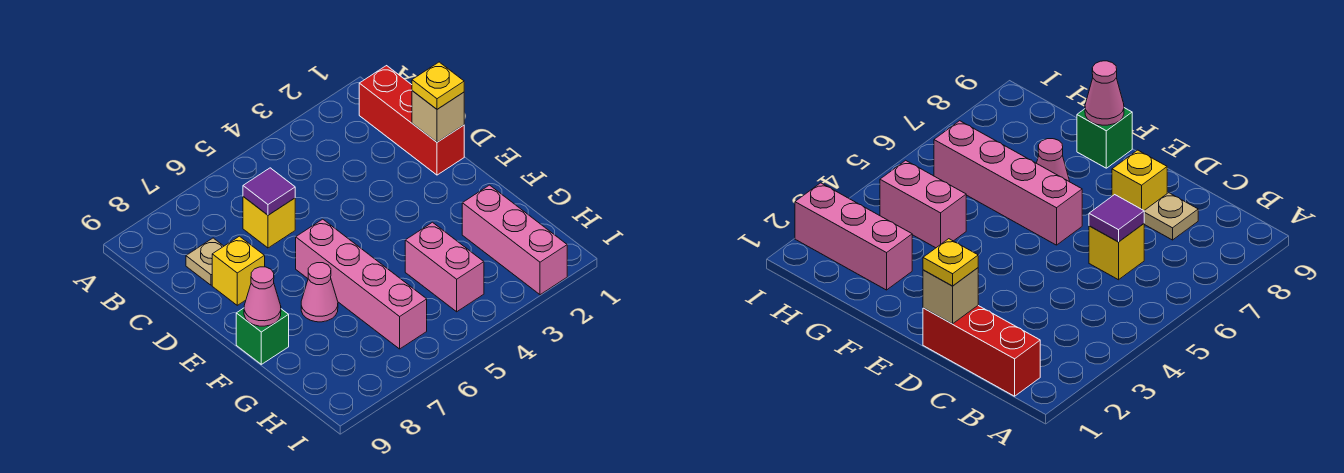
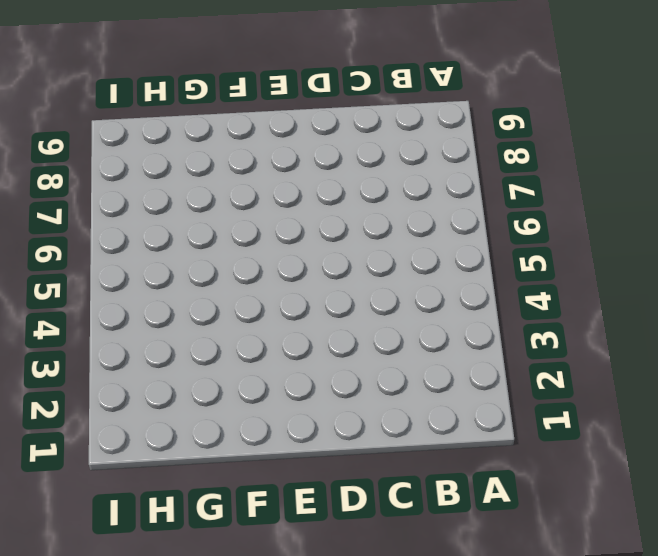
none -> red 1x3 brick [359,66,464,175]
none -> yellow 1x1 brick [243,197,295,248]
none -> tan 1x1 plate [186,238,224,285]

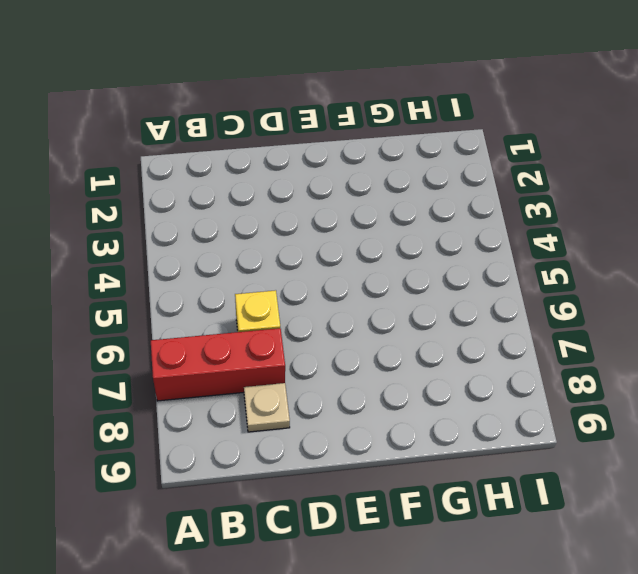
red 1x3 brick [151,328,285,401] -> red 1x3 brick moved to [359,66,464,175]
none -> yellow 1x1 brick [212,236,265,305]
none -> pink 1x4 brick [296,219,427,349]
none -> pink 1x1 cone [301,263,338,322]

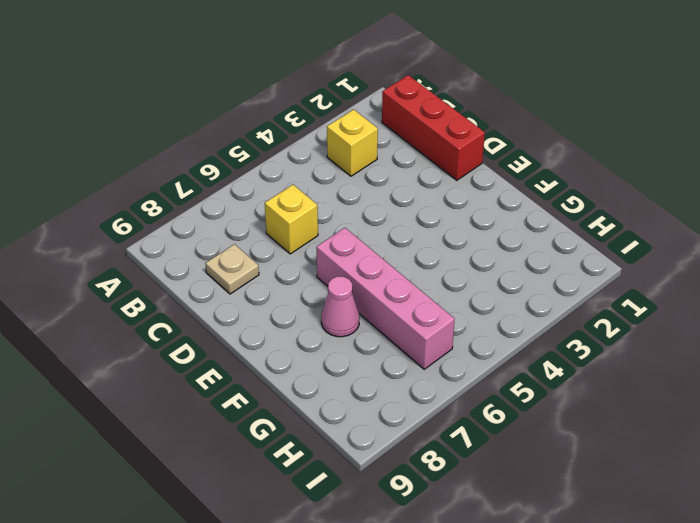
yellow 1x1 brick [327,110,378,176] -> yellow 1x1 brick moved to [212,236,265,305]
none -> green 1x1 brick [236,308,289,364]
none -> pink 1x3 brick [462,185,567,295]
none -> pink 1x2 brick [405,222,484,312]

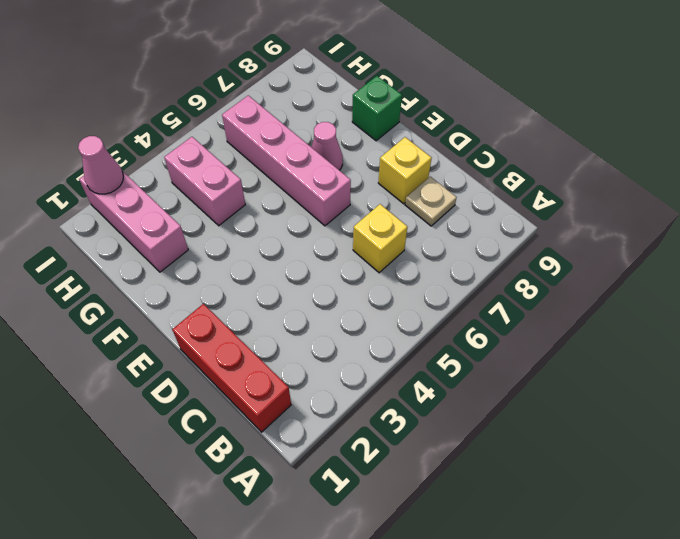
pink 1x1 cone [78,136,123,194] -> pink 1x1 cone moved to [244,267,281,326]
none -> purple 1x1 tile [243,168,295,215]
none -> tan 1x1 brick [412,91,464,142]
none -> yellow 1x1 plate [412,62,464,109]

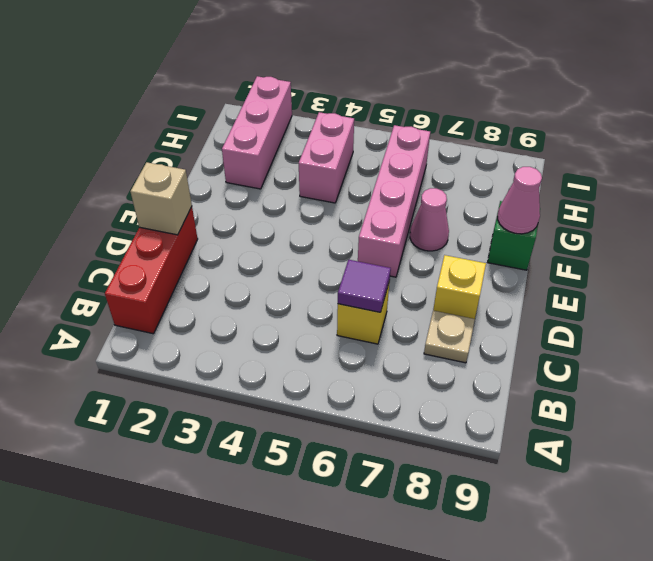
none -> yellow 1x1 plate [412,62,464,109]

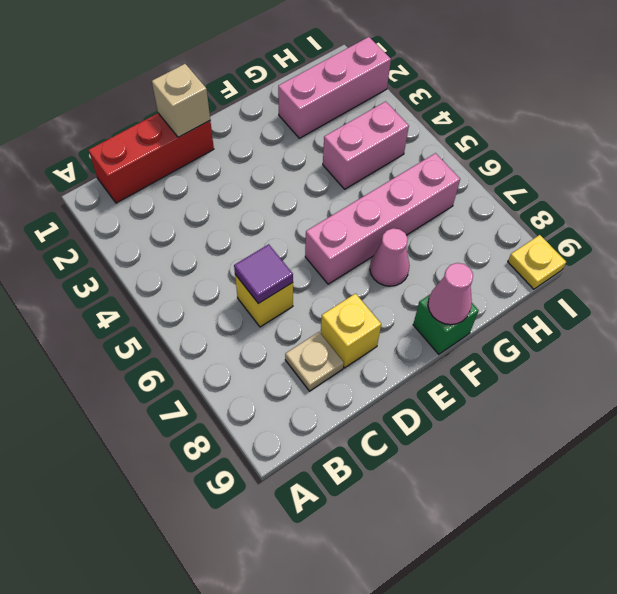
yellow 1x1 plate [508,235,566,289] -> yellow 1x1 plate moved to [412,62,464,109]

